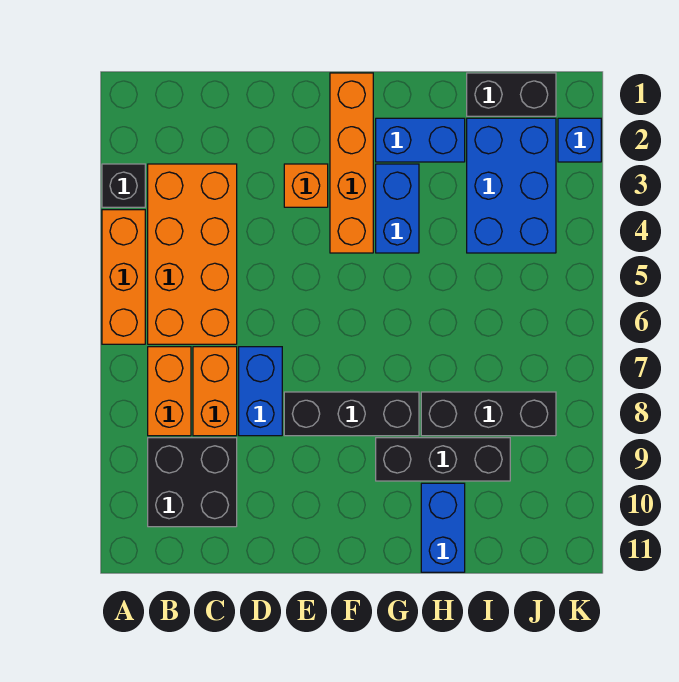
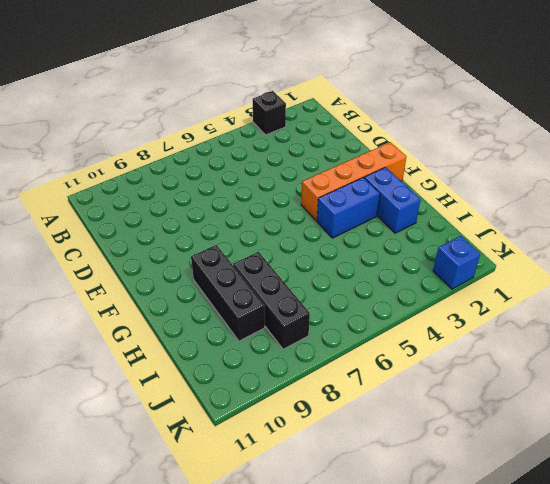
none -> orange 1x3 brick [102,210,145,344]
none -> orange 2x4 brick [148,164,237,344]
none -> orange 1x2 brick [148,347,191,436]

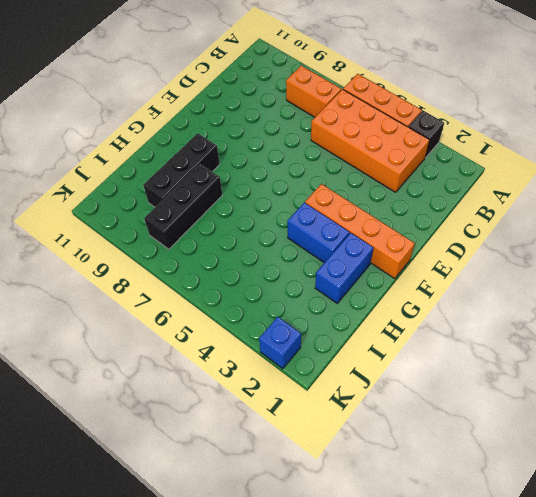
none -> black 2x2 brick [148,438,237,527]
none -> orange 1x2 brick [193,347,237,436]
none -> blue 1x2 brick [239,347,282,436]

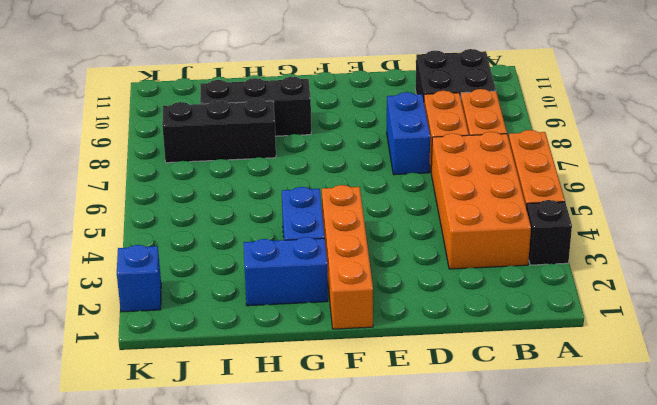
none -> orange 1x1 brick [284,164,328,207]
none -> black 1x3 brick [284,392,419,436]
none -> blue 1x2 brick [421,483,465,572]

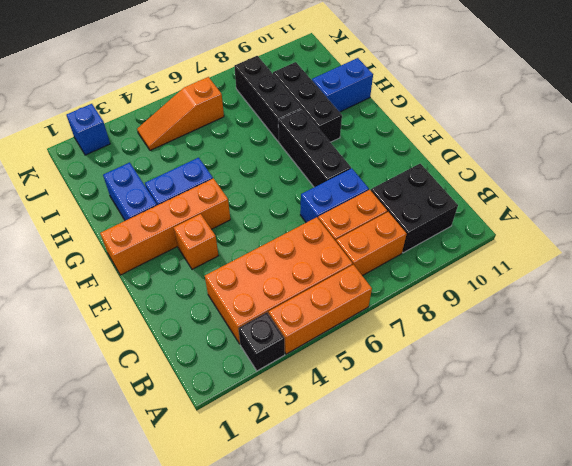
orange 1x3 slope [137,77,224,150] -> blue 2x3 brick [467,118,556,253]
none -> black 1x2 brick [467,73,556,116]

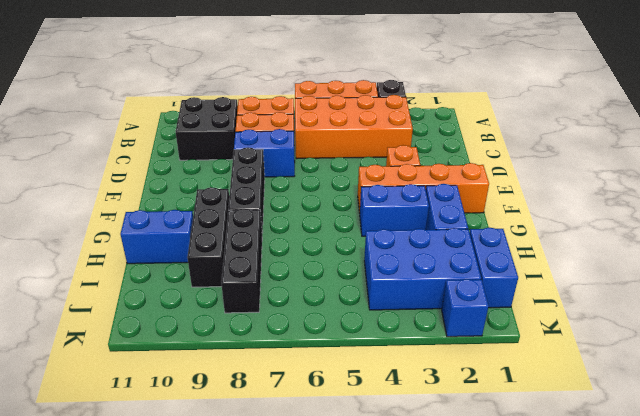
blue 1x2 brick [470,228,518,308] -> black 1x2 brick [467,73,556,116]

